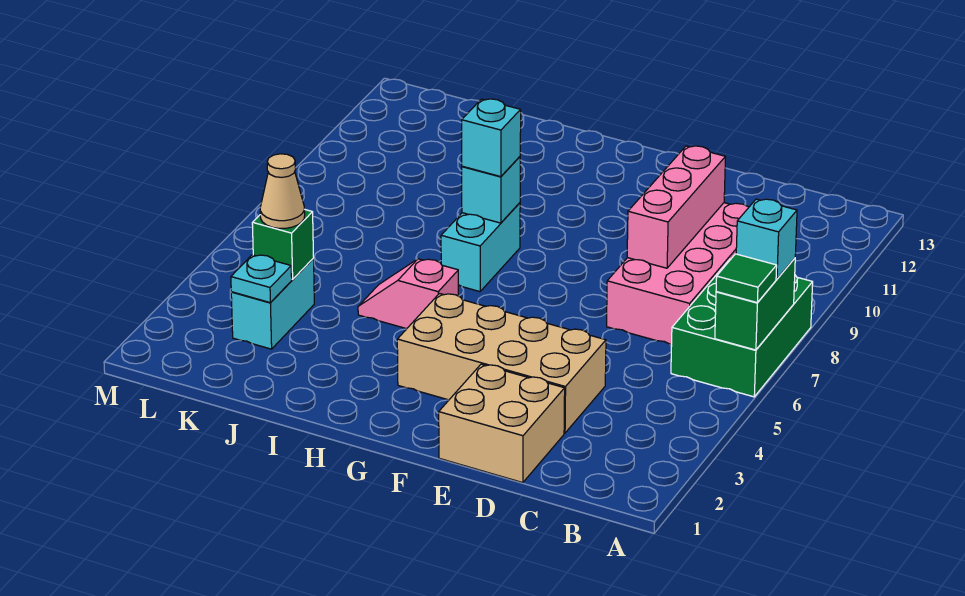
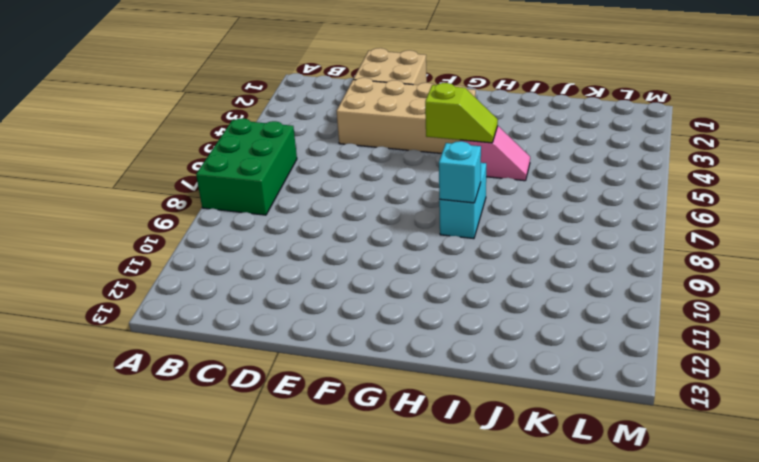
lime 1x2 slope [425,83,498,143] -> none
none -> pink 2x4 brick [607,203,749,345]
none -> cyan 1x2 brick [231,259,314,349]
none -> green 1x2 brick [715,258,795,350]

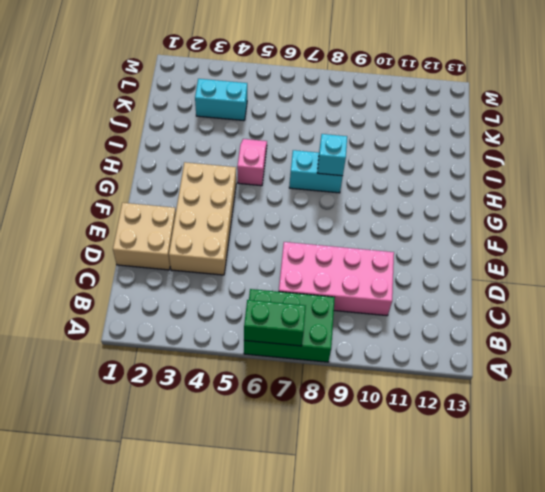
none -> pink 1x3 brick [627,146,725,268]
none -> cyan 1x1 plate [231,255,292,302]
none -> green 1x1 brick [252,209,314,279]

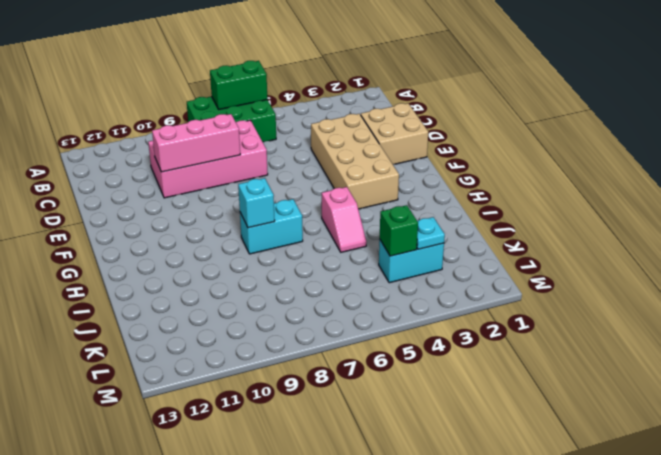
none -> green 1x1 tile [716,254,777,303]
none -> cyan 1x1 brick [736,199,797,279]
none -> cyan 1x1 brick [462,99,521,177]

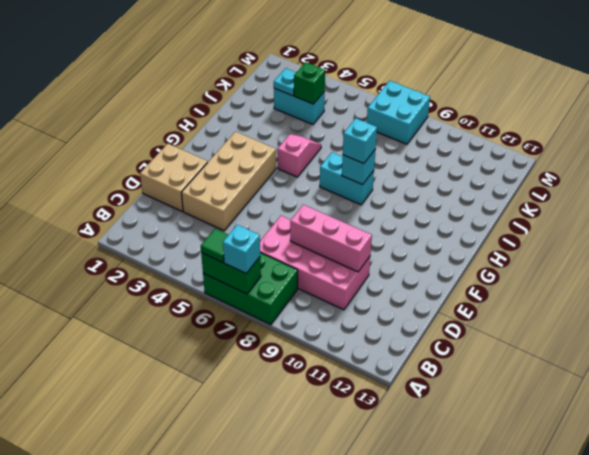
cyan 2x2 brick [367,81,430,144] -> none
none -> tan 1x1 cone [260,154,305,228]

